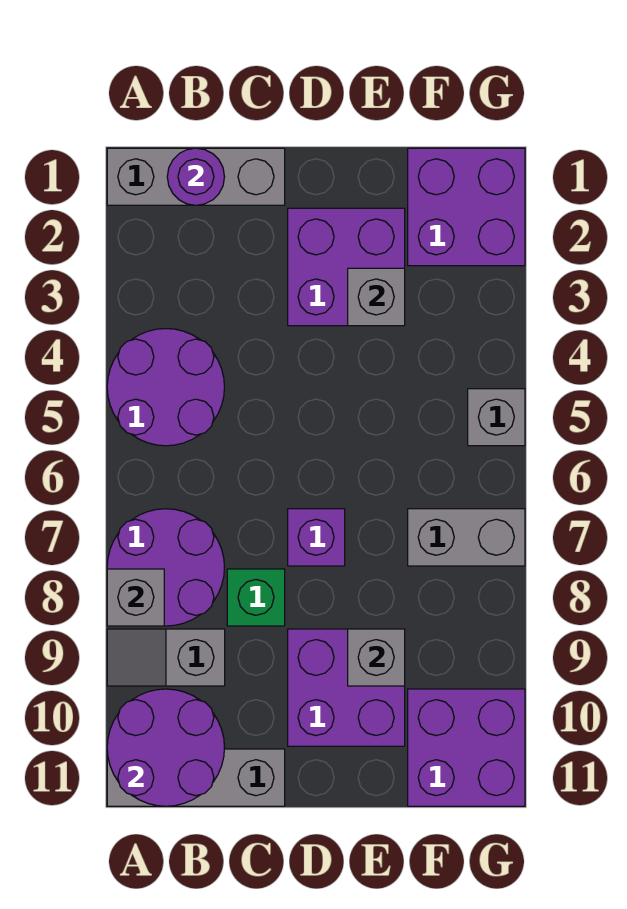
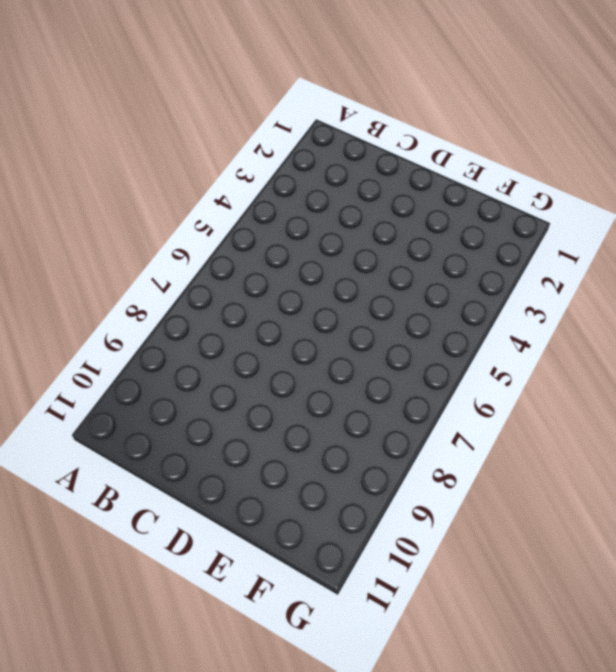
none -> grey 1x3 brick [107,148,285,205]
none -> purple 2x2 round brick [107,329,225,446]
none -> purple 2x2 round brick [107,509,225,626]

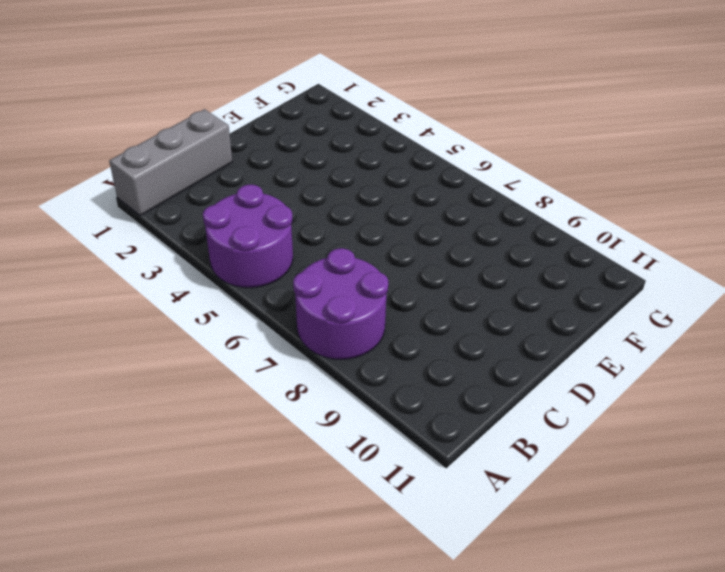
none -> grey 1x2 slope [107,629,225,686]
none -> grey 1x3 brick [107,749,285,806]
none -> green 1x1 brick [227,569,285,626]

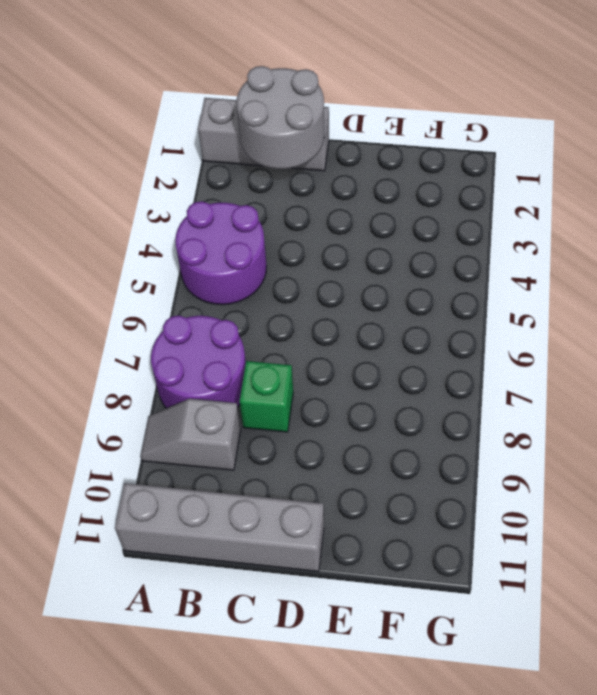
grey 1x4 brick [115,483,324,571] -> grey 1x3 brick [107,749,285,806]
grey 2x2 round brick [236,66,324,169] -> purple 1x1 round brick [167,148,224,205]
none -> purple 2x2 brick [288,208,405,326]
none -> purple 1x1 brick [288,509,345,566]
none -> purple 2x2 brick [288,629,405,746]

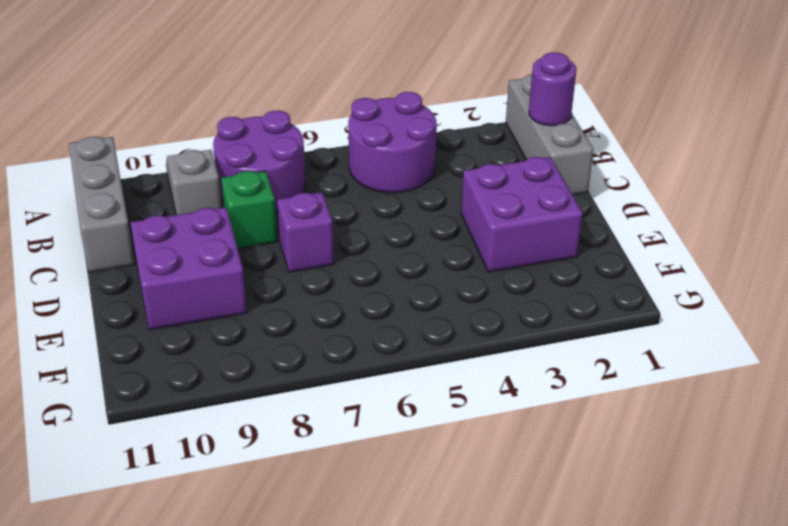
none -> purple 2x2 brick [408,148,525,266]
none -> grey 1x2 brick [408,509,525,566]
none -> purple 2x2 brick [408,689,525,806]

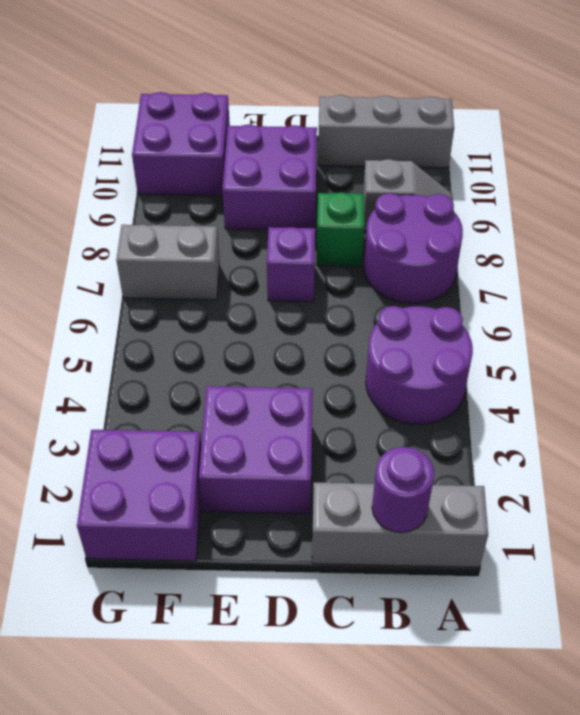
none -> grey 1x1 brick [468,389,525,446]
none -> grey 1x1 brick [107,569,164,626]
none -> purple 2x2 round brick [107,689,225,806]

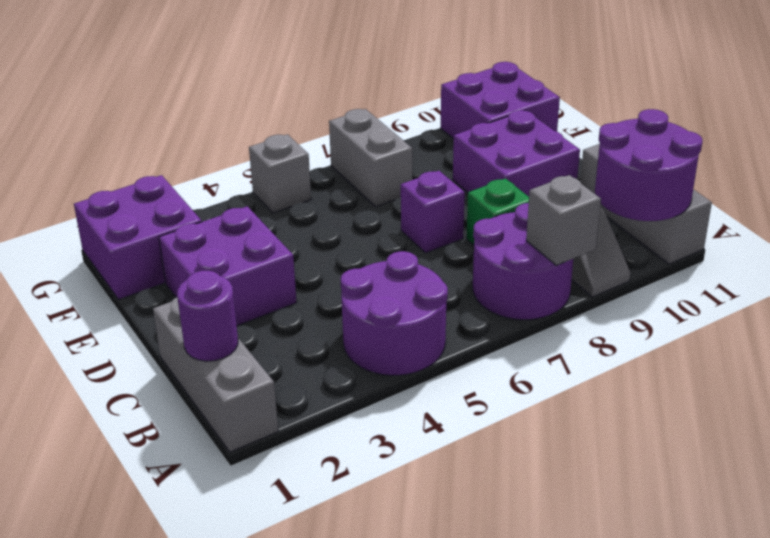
none -> grey 1x1 brick [348,268,405,326]
none -> grey 1x1 brick [348,629,405,686]

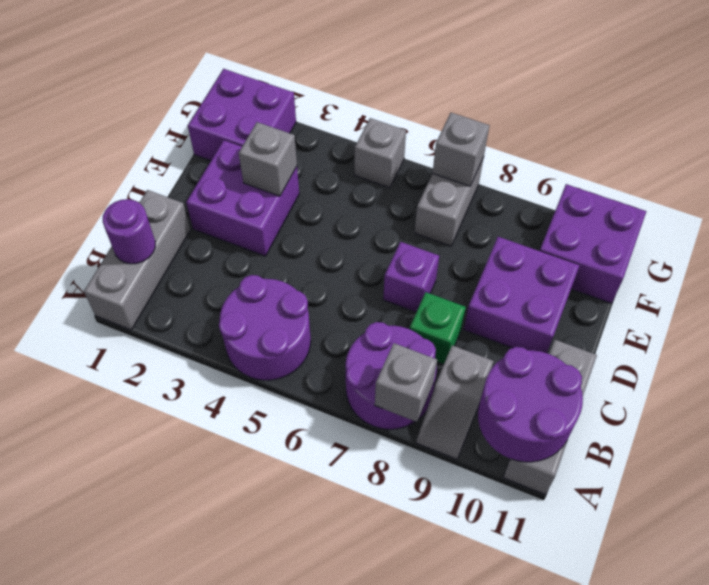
grey 1x1 brick [433,113,489,186] -> grey 1x1 brick moved to [348,629,405,686]

